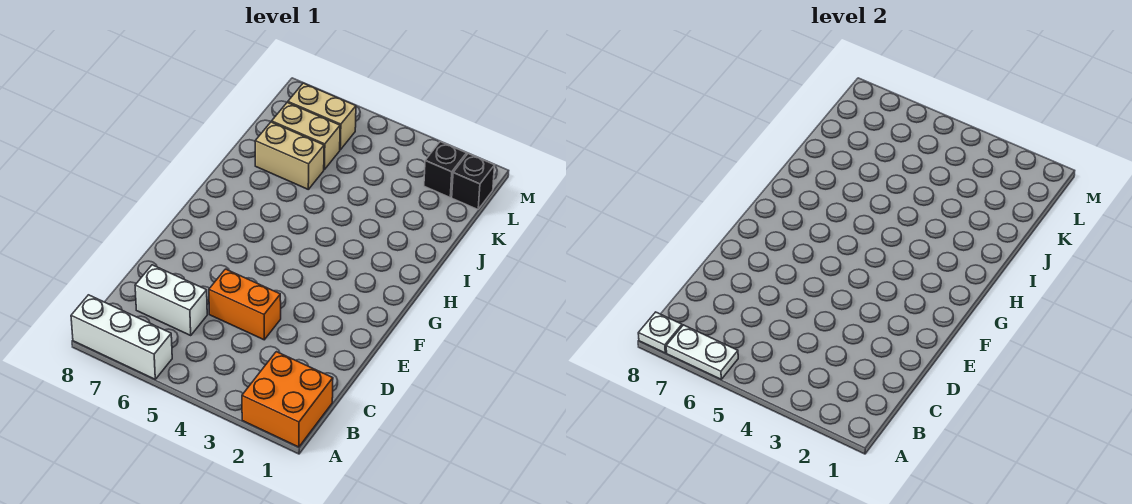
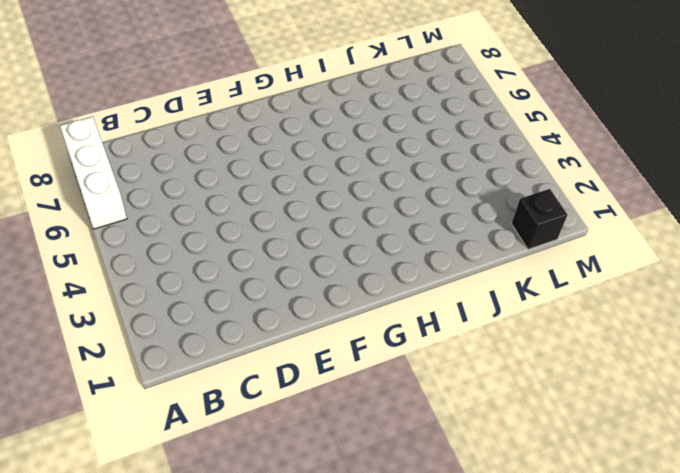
none -> orange 2x2 brick [242,352,333,447]
none -> white 1x2 brick [135,265,207,335]

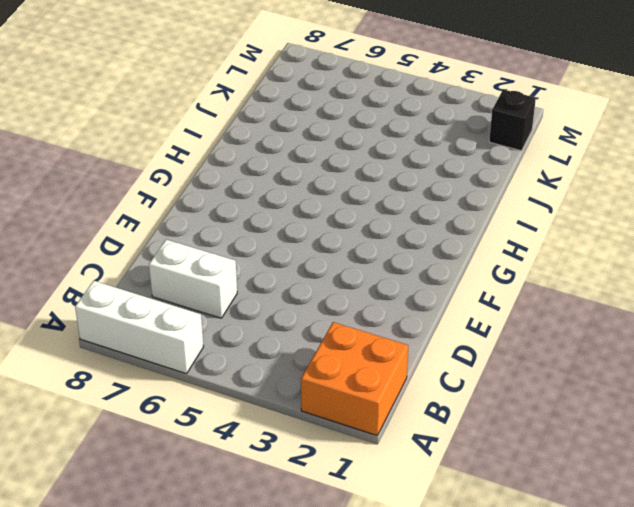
none -> orange 1x2 brick [209,269,281,340]
none -> tan 1x2 brick [255,122,324,189]

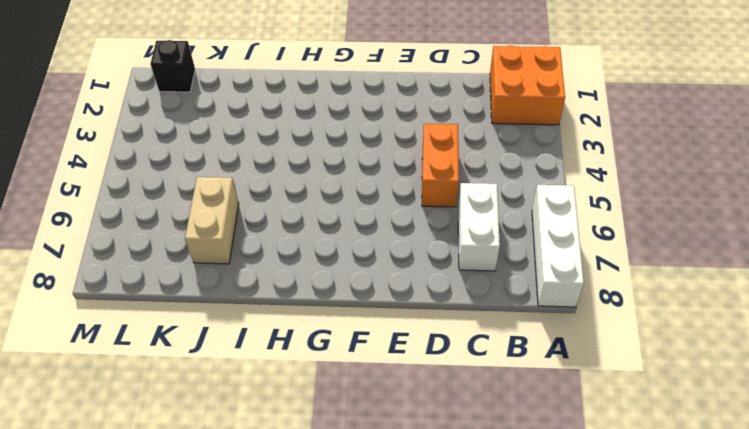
none -> tan 1x2 brick [272,103,340,170]
none -> black 1x1 brick [424,142,466,197]

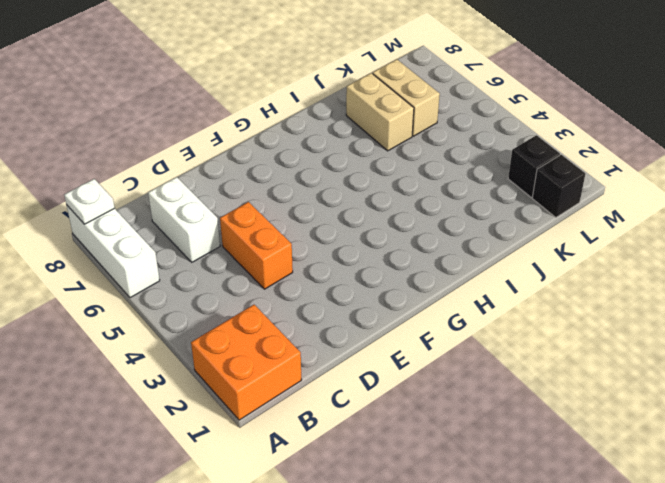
none -> tan 1x2 brick [288,83,356,150]
none -> white 1x2 plate [666,325,738,379]

